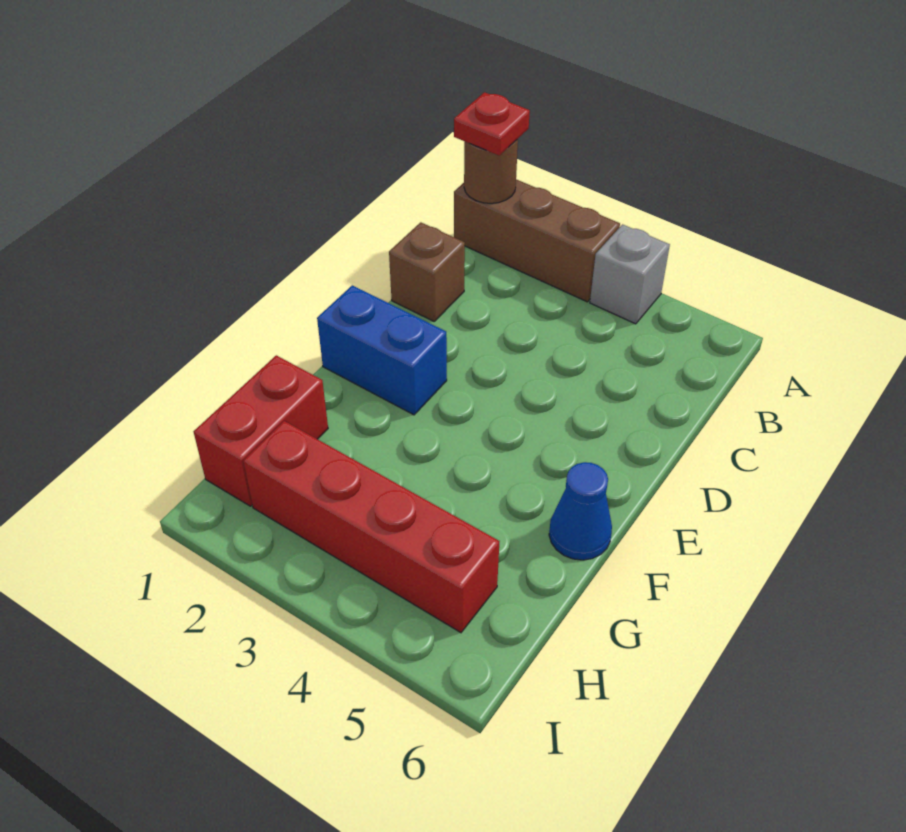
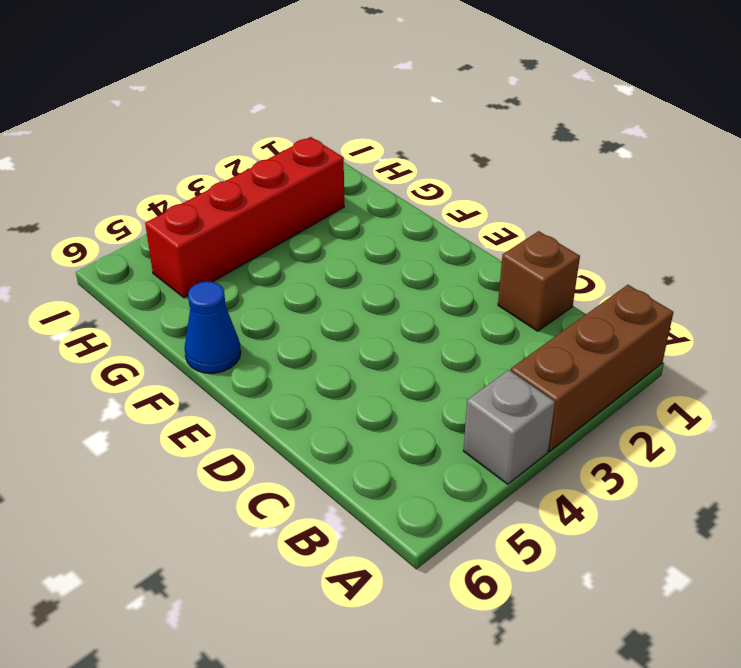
none -> blue 1x2 brick [317,285,447,415]
none -> red 1x2 brick [194,355,328,506]

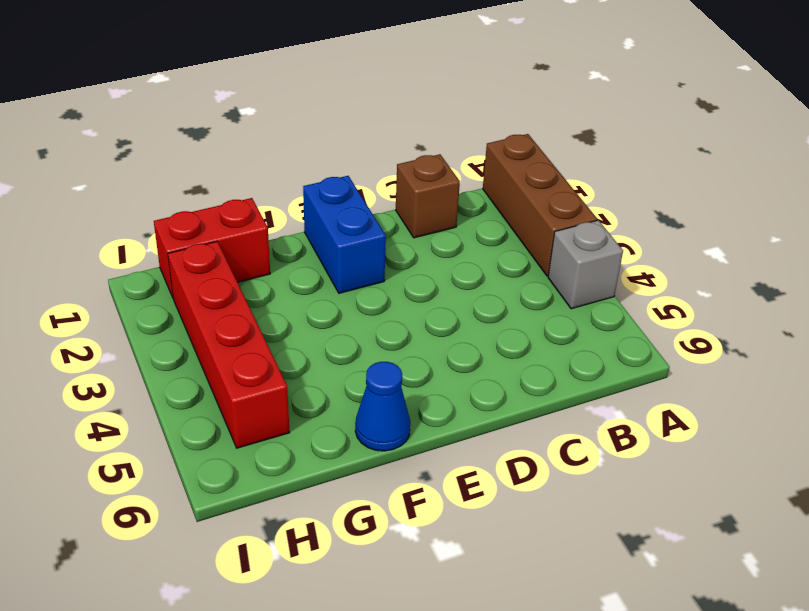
none -> brown 1x1 round brick [464,139,518,203]
none -> red 1x1 plate [454,92,530,155]

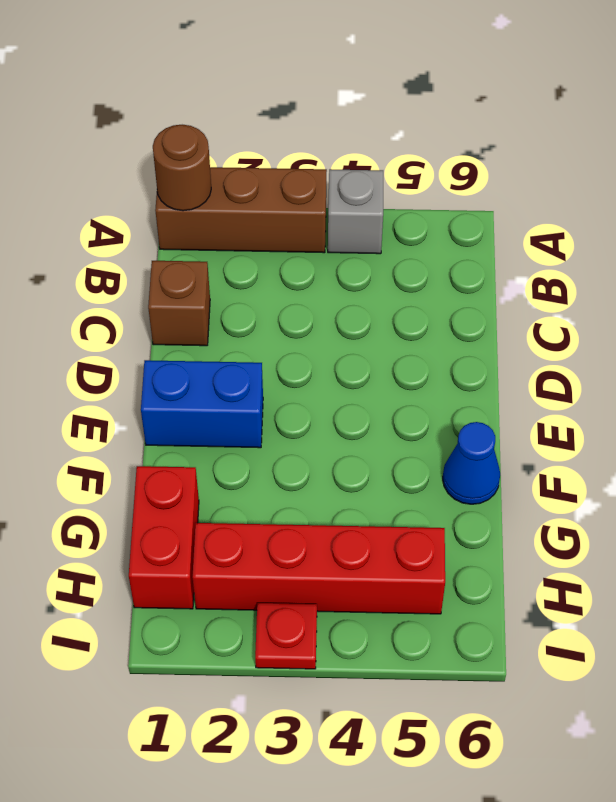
red 1x1 plate [255,603,317,669] -> red 1x1 plate moved to [454,92,530,155]

